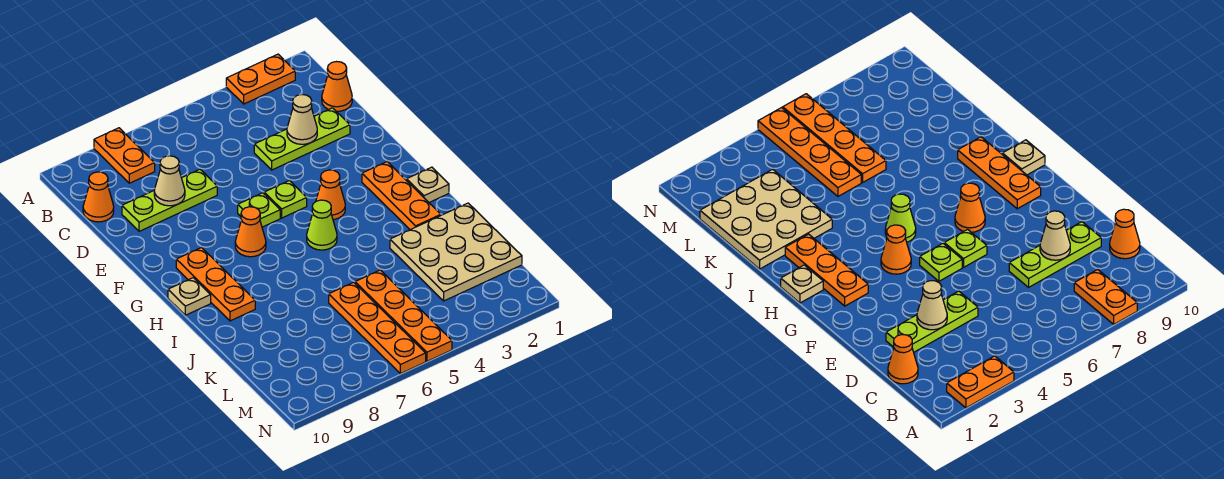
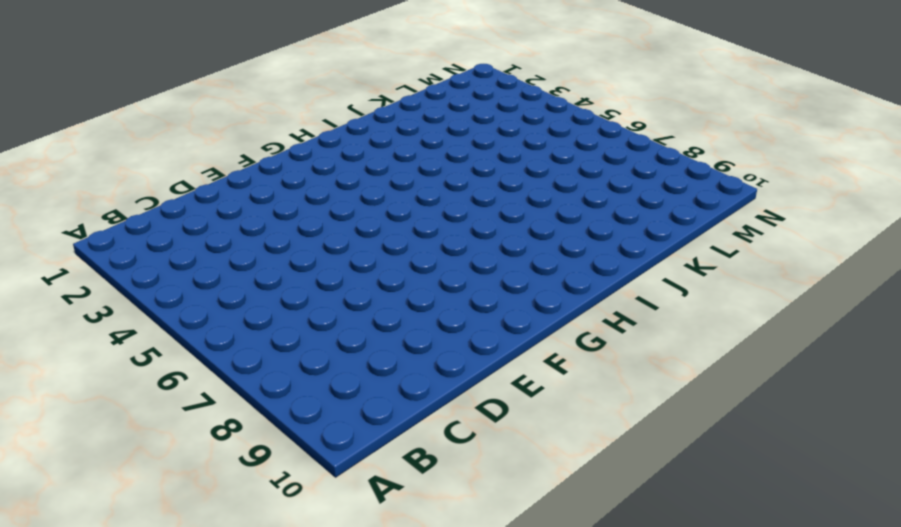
none -> orange 1x2 plate [226,54,295,104]
none -> orange 1x2 plate [94,128,155,183]
none -> orange 1x1 cone [322,62,352,111]

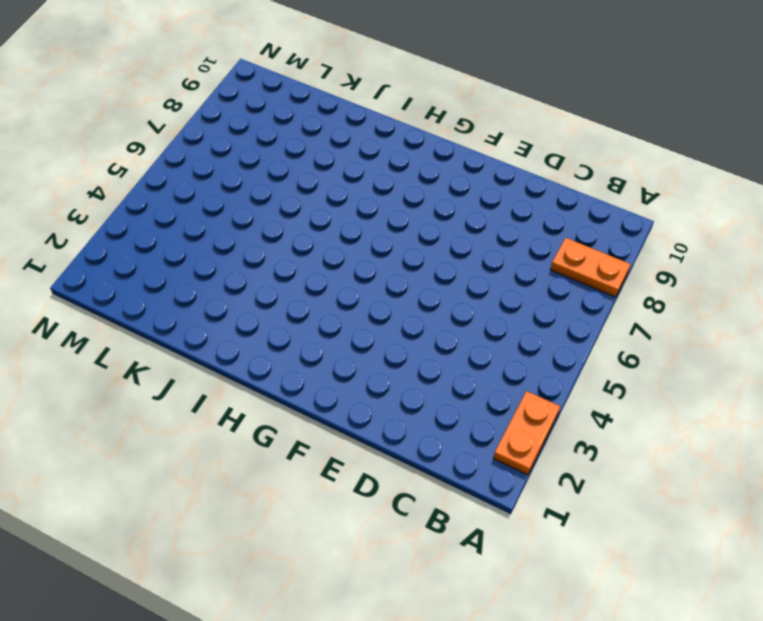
none -> orange 1x1 cone [322,62,352,111]
none -> orange 1x1 cone [83,172,114,222]
none -> lime 1x3 plate [254,108,350,170]

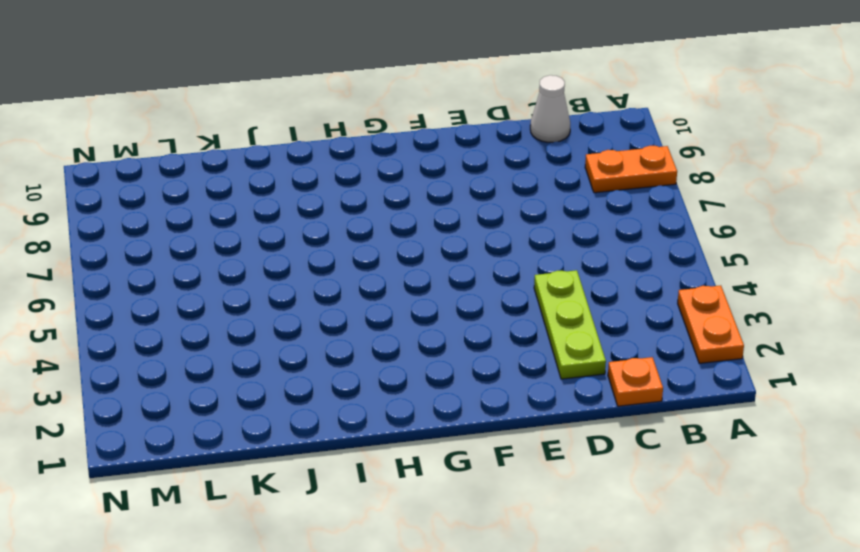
orange 1x1 plate [608,357,663,406] -> orange 1x1 cone [322,62,352,111]
white 1x1 cone [530,75,570,142] -> orange 1x1 cone [83,172,114,222]
none -> lime 1x3 plate [122,169,217,231]
none -> lime 1x1 plate [264,181,307,218]
none -> lime 1x1 plate [238,193,280,227]

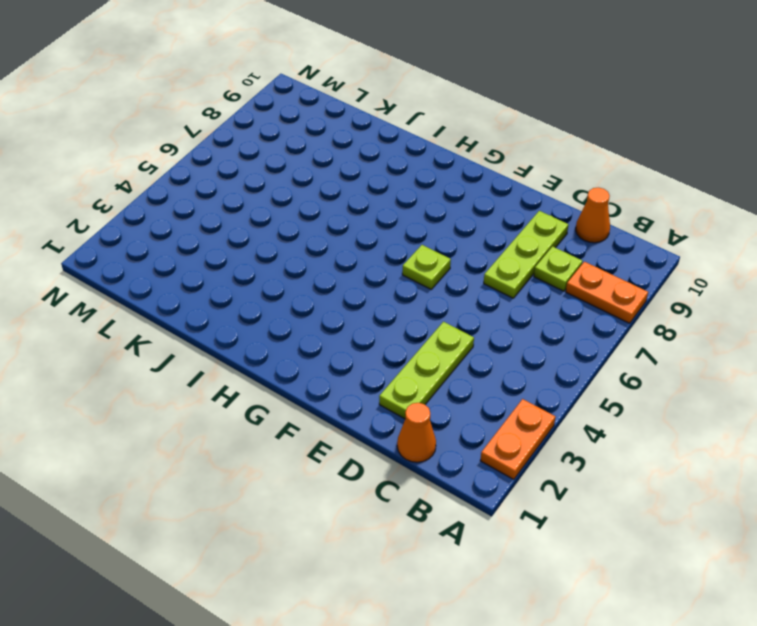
lime 1x1 plate [534,246,583,291] -> lime 1x1 plate moved to [264,181,307,218]
none -> orange 1x3 plate [362,162,441,230]
none -> orange 1x1 cone [316,170,345,220]
none -> orange 1x1 cone [235,207,266,257]

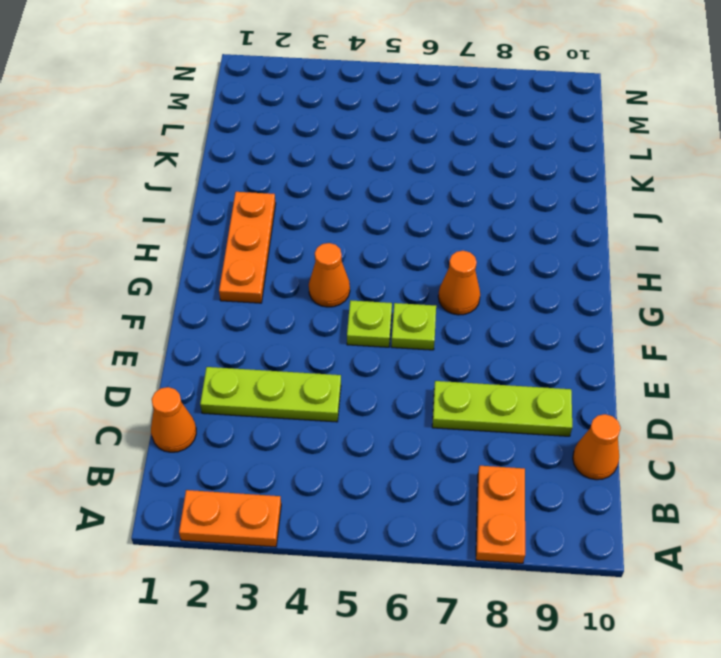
none -> orange 1x3 plate [176,248,255,321]
none -> tan 1x1 plate [407,167,449,202]
none -> lime 1x1 cone [307,200,337,250]

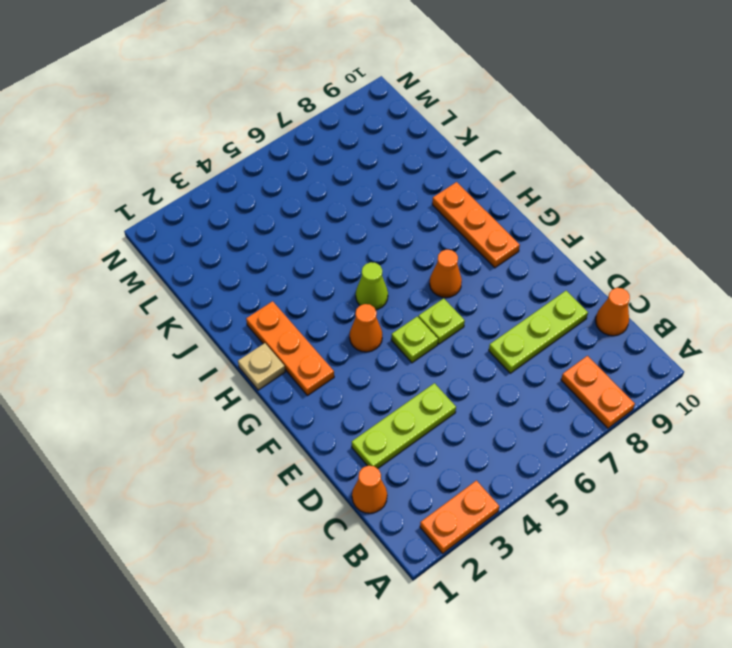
none -> tan 1x1 plate [168,278,211,315]
none -> tan 3x3 plate [390,203,522,301]
none -> orange 1x4 plate [355,270,452,361]

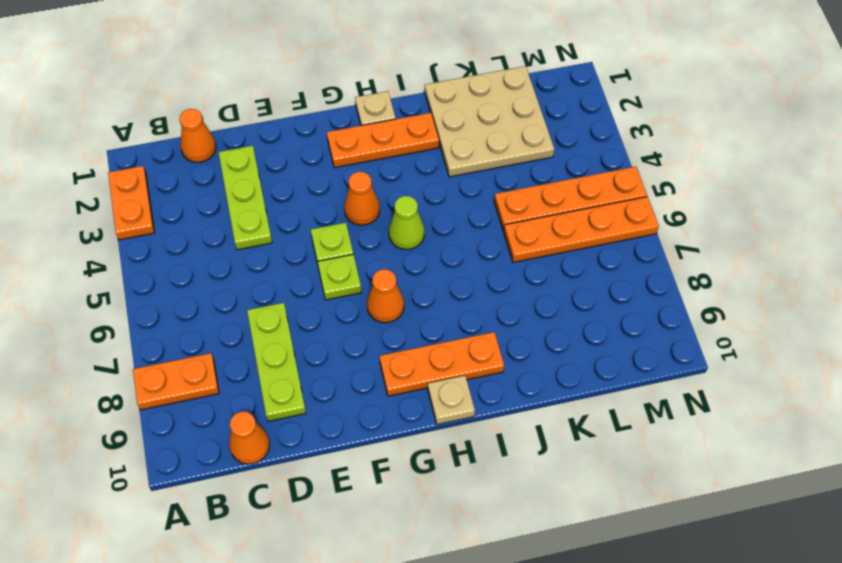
none -> tan 1x1 cone [287,94,317,144]
none -> tan 1x1 cone [154,156,185,206]

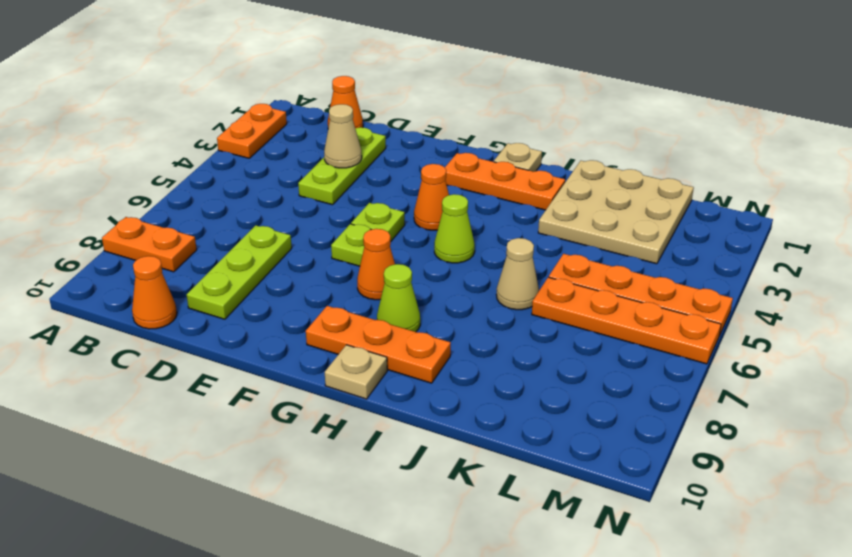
lime 1x1 cone [377,264,420,332] -> none
tan 1x1 cone [496,238,539,310] -> tan 1x1 cone moved to [154,156,185,206]

